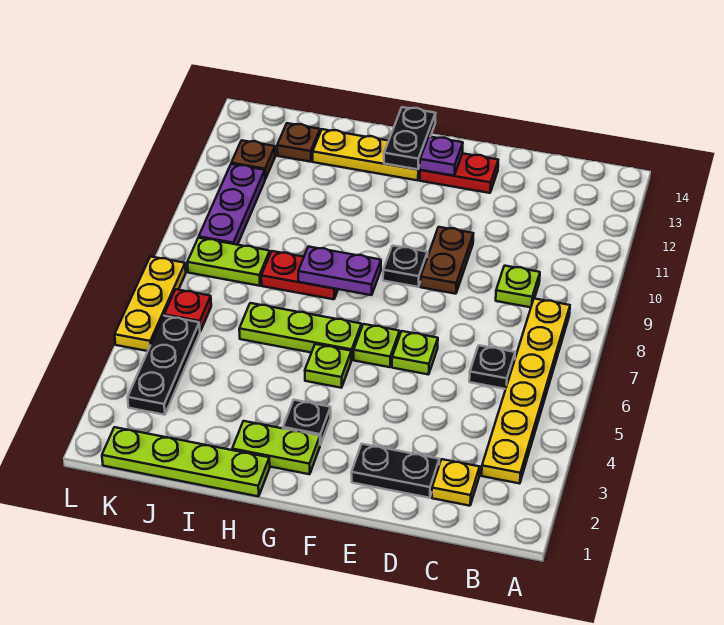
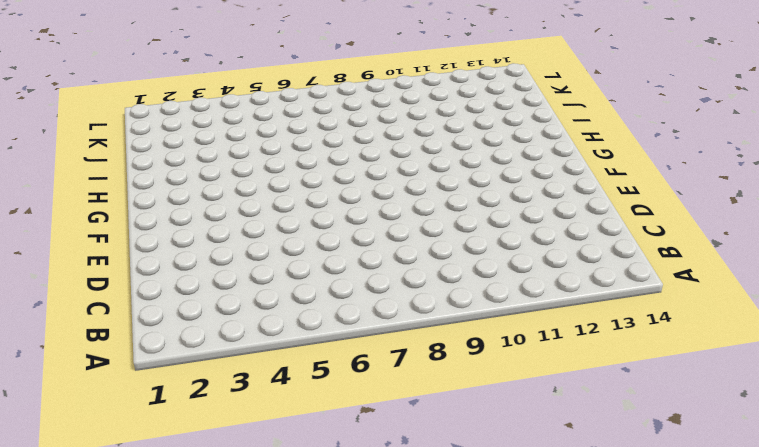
none -> yellow 1x6 plate [482,299,570,484]
none -> yellow 1x1 plate [432,459,480,506]
none -> black 1x1 plate [469,345,515,389]

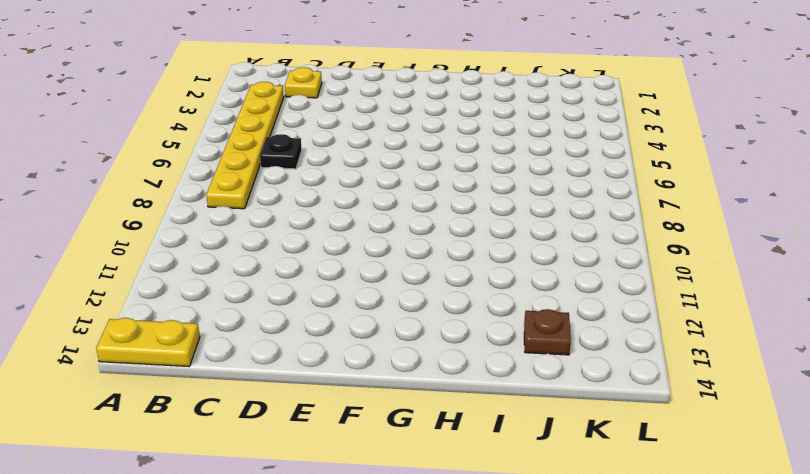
yellow 1x2 plate [96,318,200,366] -> none
none -> lime 1x1 plate [496,266,540,307]
none -> black 1x2 plate [351,444,439,498]
none -> lime 1x1 plate [392,331,438,375]

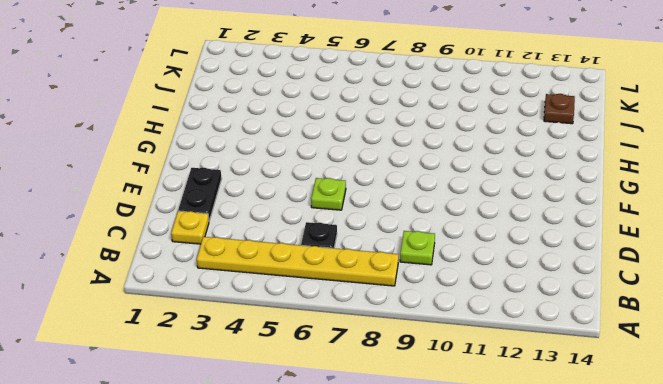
none -> brown 1x2 plate [420,227,474,294]
none -> red 1x2 plate [420,153,498,193]
none -> lime 1x1 plate [354,324,400,367]

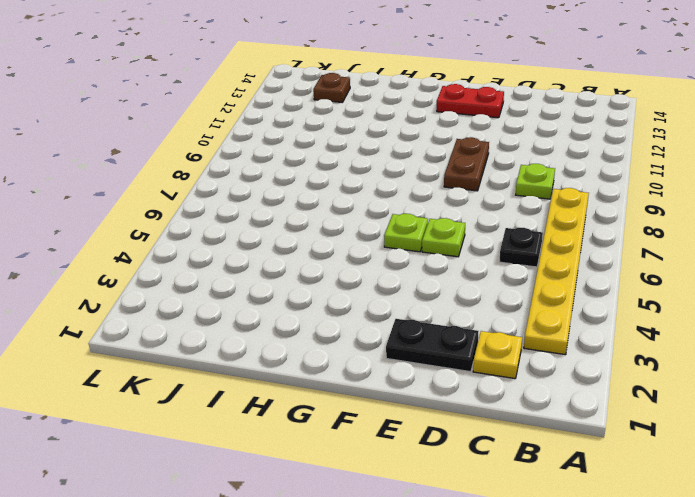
none -> black 1x1 plate [383,246,428,287]
none -> lime 1x2 plate [232,421,320,474]
none -> black 1x1 plate [283,400,331,445]

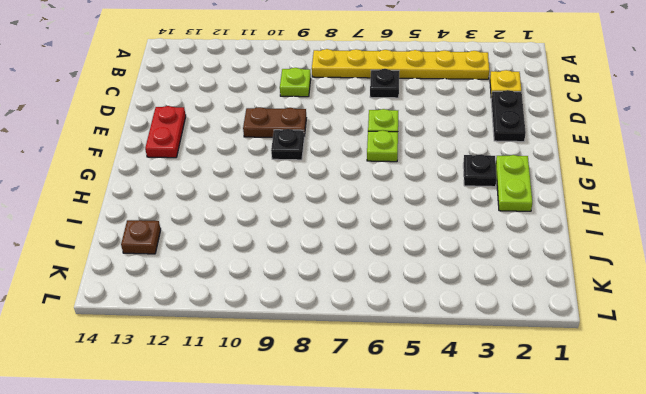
none -> lime 1x1 plate [305,344,351,388]
none -> lime 1x3 plate [239,303,361,360]
none -> yellow 1x3 plate [313,129,420,180]

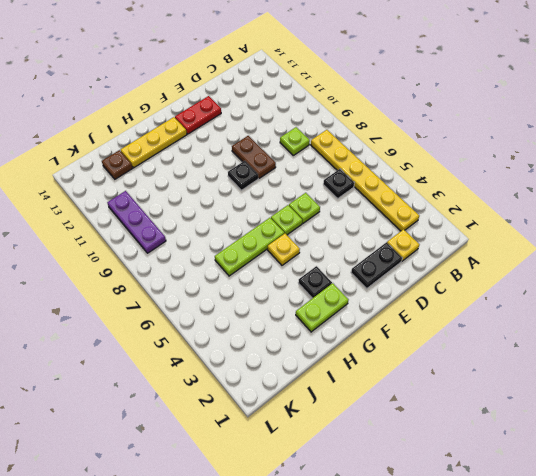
yellow 1x1 plate [268,234,300,265] -> lime 1x1 plate [305,344,351,388]
none -> lime 1x4 plate [102,427,270,496]
none -> red 1x2 plate [261,251,338,299]
none -> lime 1x2 plate [187,238,270,286]

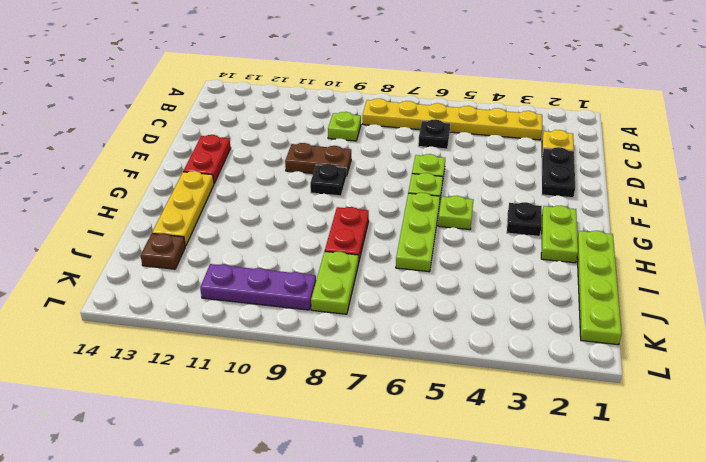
none -> black 1x3 plate [128,316,200,415]
none -> red 1x1 plate [164,289,211,331]
none -> brown 1x1 plate [231,140,275,179]

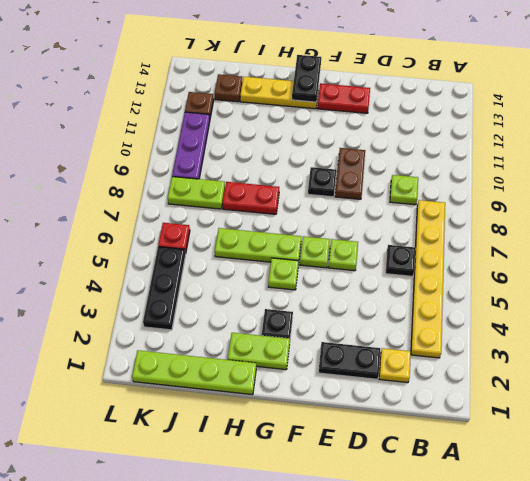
none -> yellow 1x3 plate [115,256,186,351]
none -> purple 1x1 plate [420,137,463,176]
none -> purple 1x2 plate [298,247,381,295]

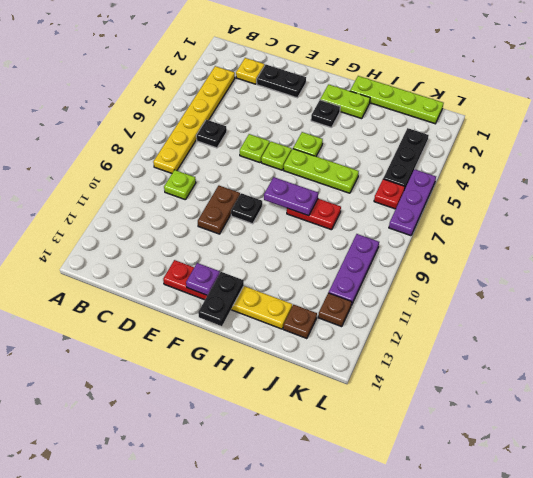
purple 1x3 plate [389,169,436,236] -> yellow 1x3 plate [115,256,186,351]
none -> lime 1x2 plate [187,238,270,286]

